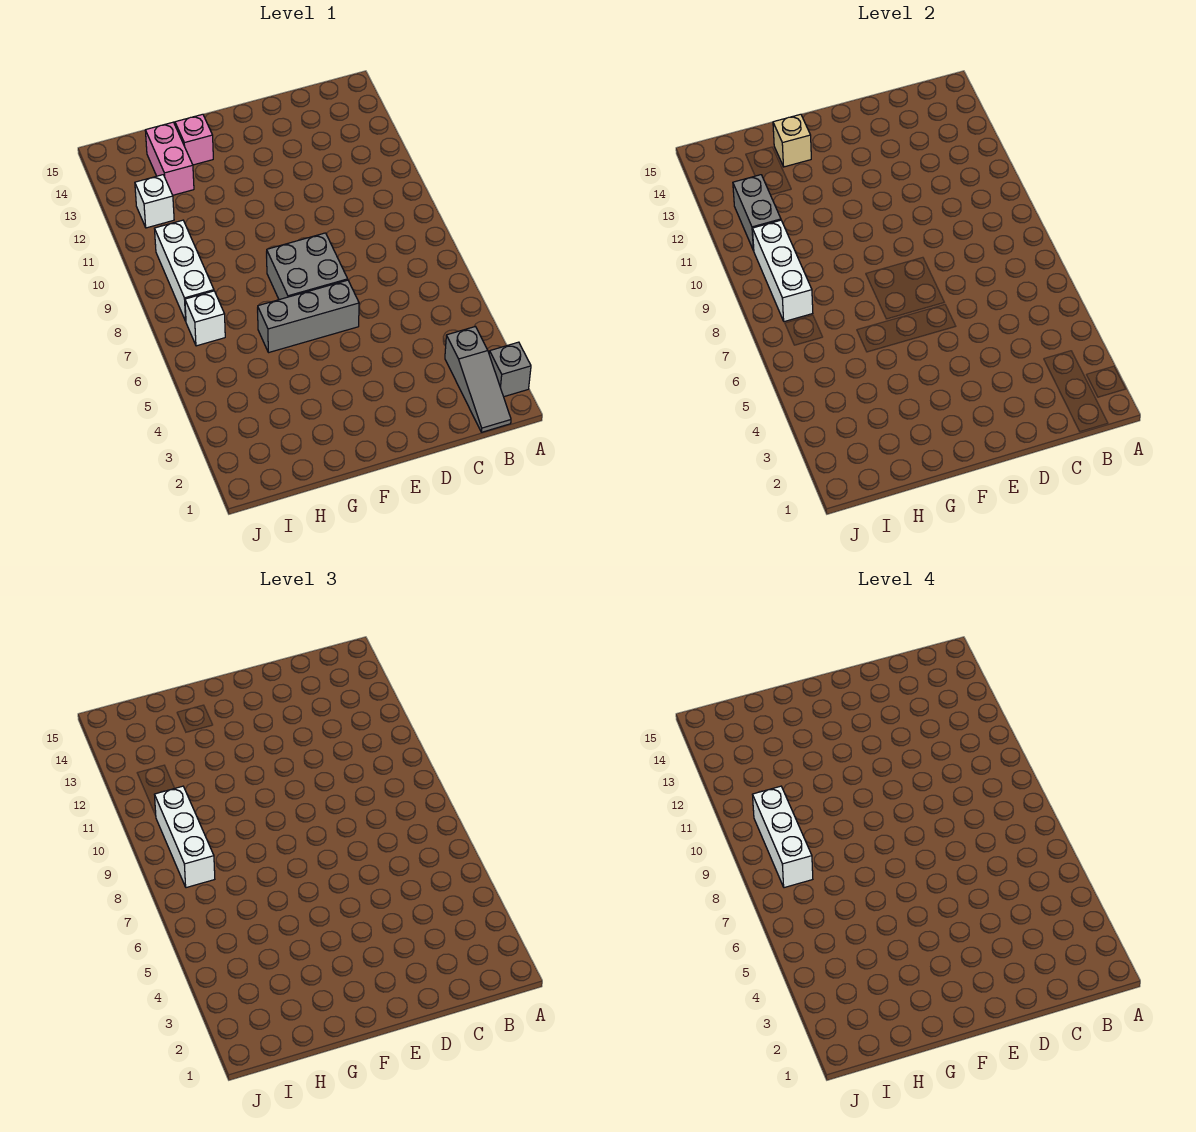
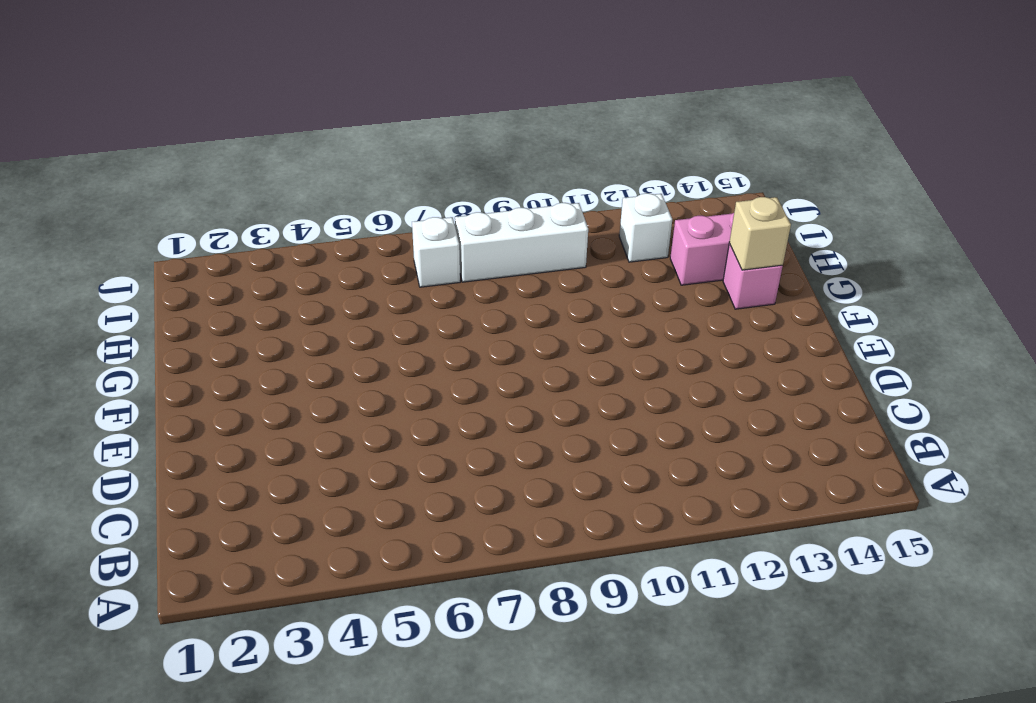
none -> grey 1x1 brick [489,342,531,397]
none -> grey 1x3 slope [445,327,511,432]
none -> grey 1x3 brick [257,280,359,353]

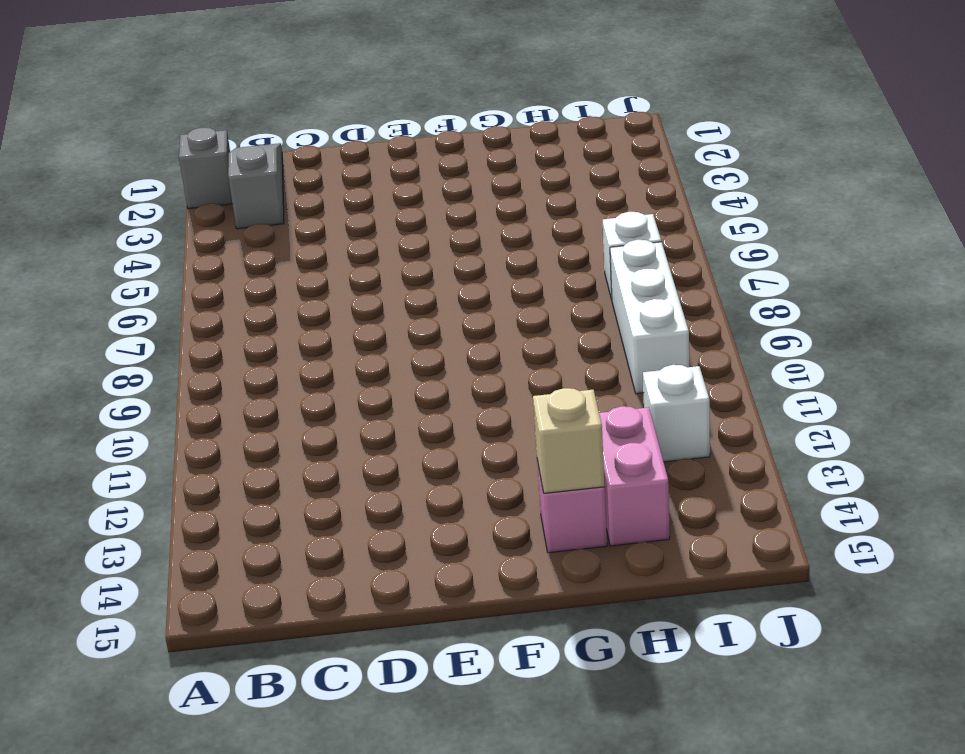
none -> grey 1x3 brick [257,280,359,353]
none -> grey 2x2 brick [267,233,348,300]
none -> white 1x3 brick [752,220,813,322]

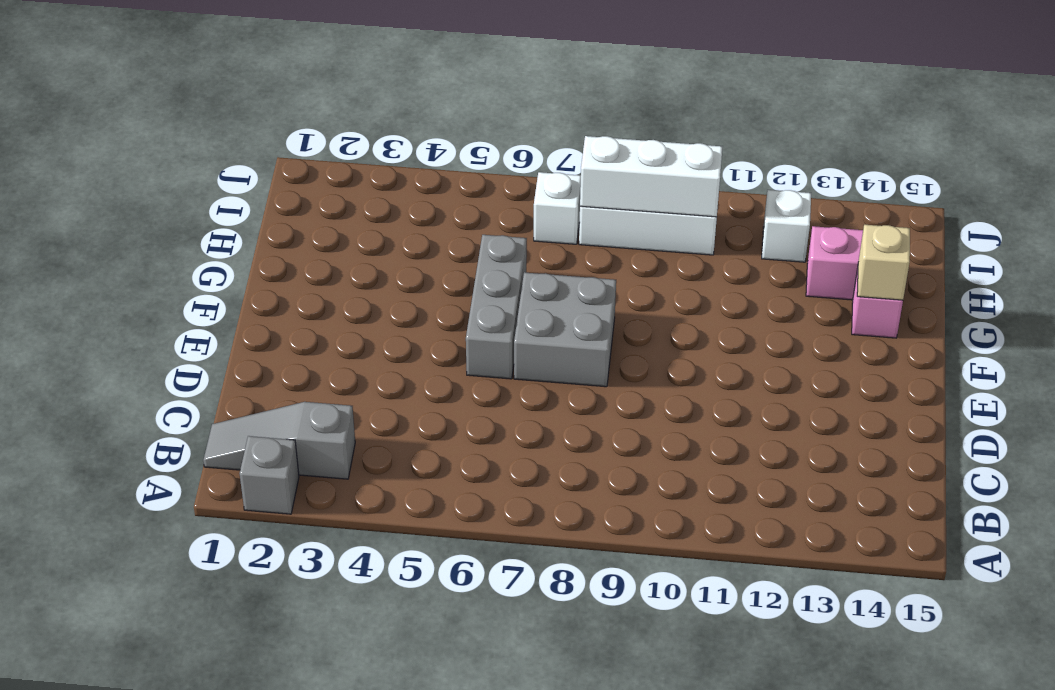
none -> grey 1x2 brick [733,175,781,251]
none -> white 1x3 brick [154,786,215,888]
none -> white 1x3 brick [752,786,813,888]

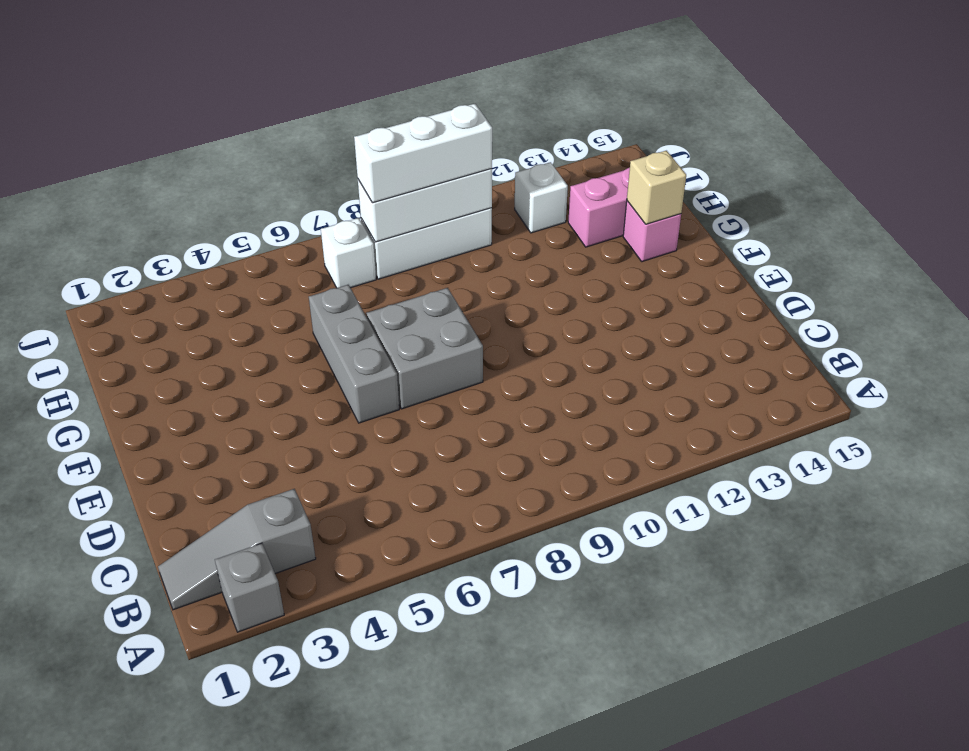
none -> grey 1x2 brick [733,175,781,251]
none -> white 1x3 brick [752,786,813,888]

